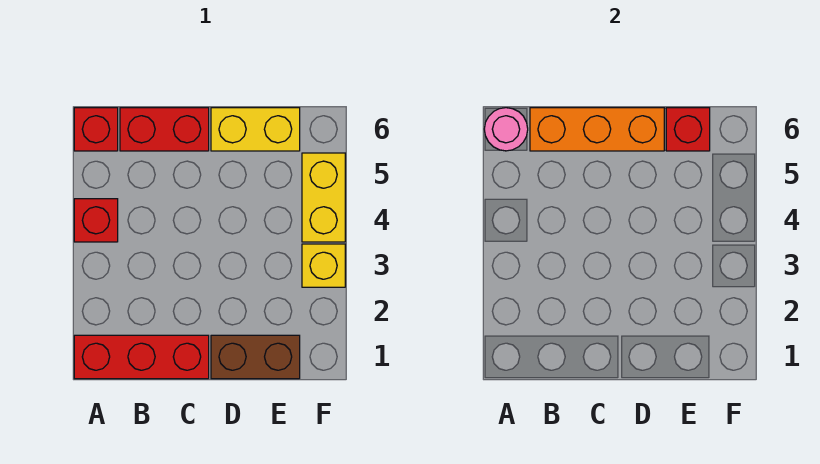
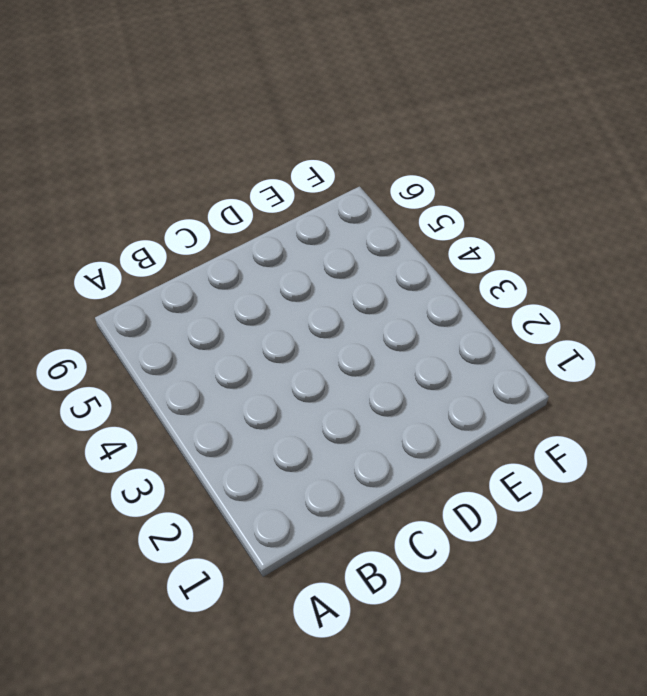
none -> red 1x3 brick [74,335,209,379]
none -> red 1x1 brick [74,199,118,242]

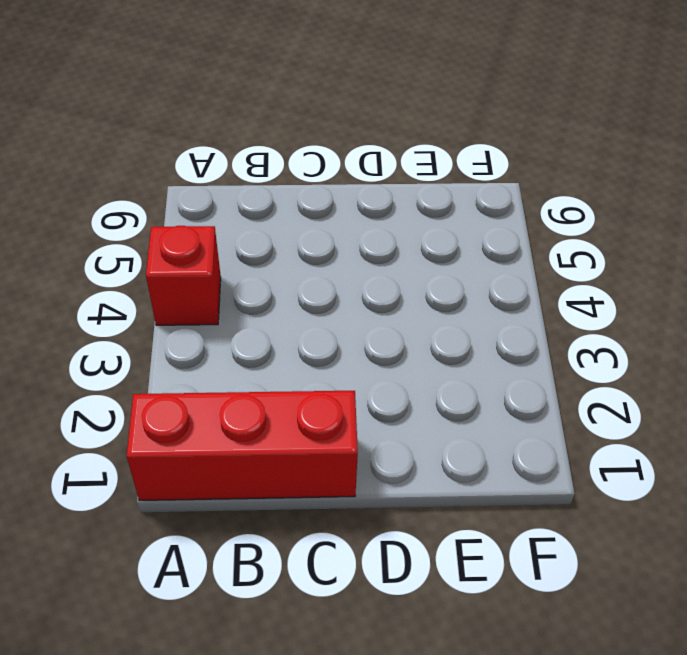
none -> red 1x1 brick [74,108,118,151]
none -> red 1x2 brick [120,108,209,151]

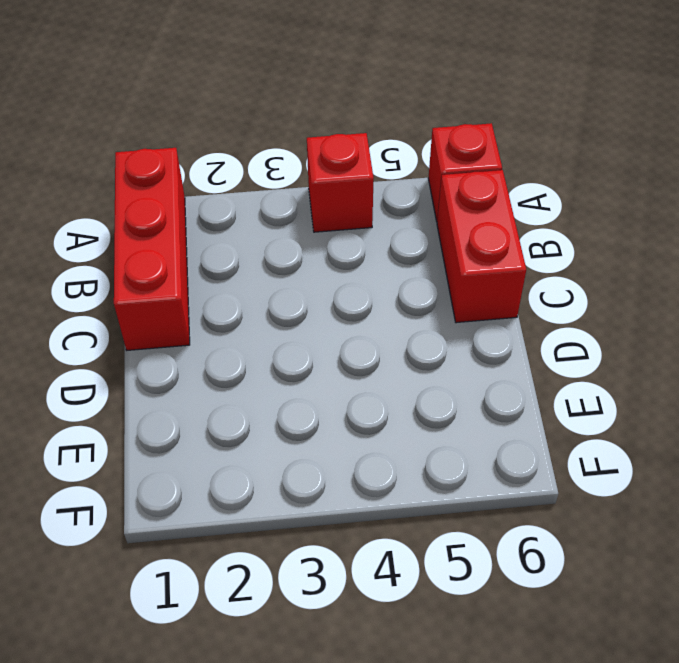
none -> brown 1x2 brick [211,335,300,379]
none -> yellow 1x2 brick [211,108,300,151]

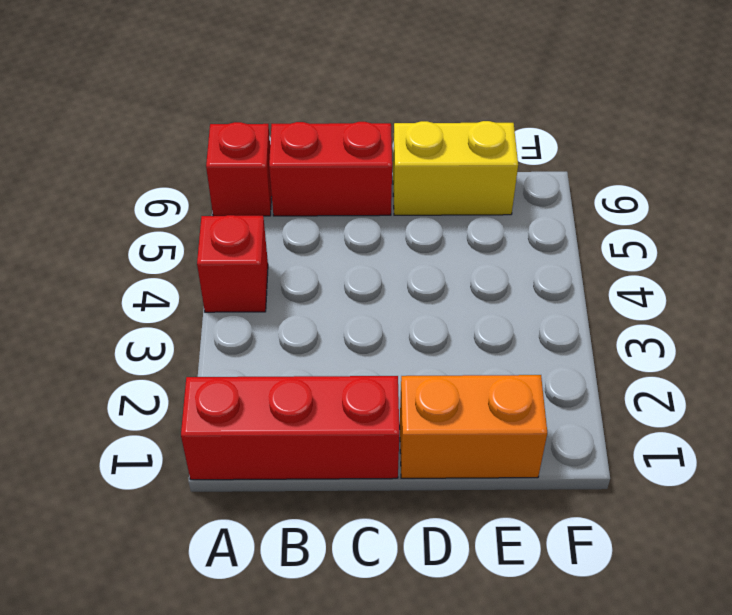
orange 1x2 brick [400,375,547,478] -> brown 1x2 brick [211,335,300,379]
none -> yellow 1x1 brick [302,244,345,287]
none -> yellow 1x2 brick [302,153,345,242]

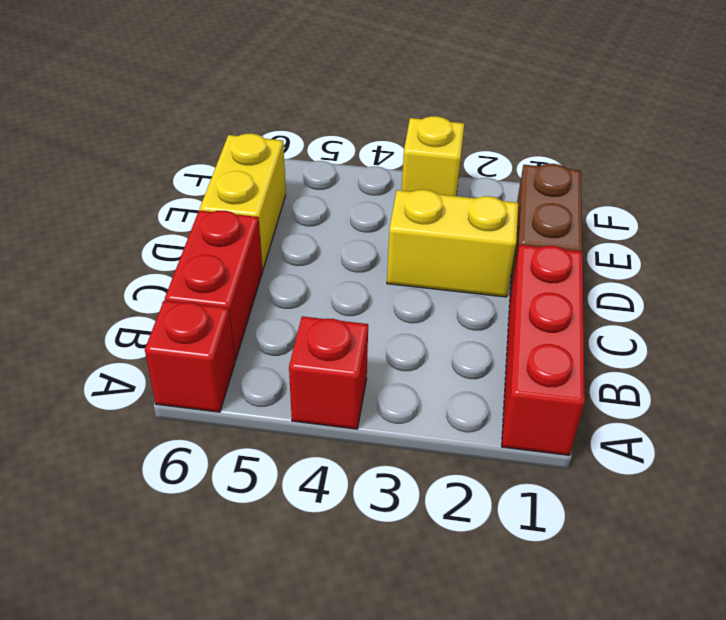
yellow 1x2 brick [387,190,518,297] -> yellow 1x2 brick moved to [302,153,345,242]
none -> pink 1x1 round brick [484,108,528,151]
none -> orange 1x3 brick [530,108,664,151]

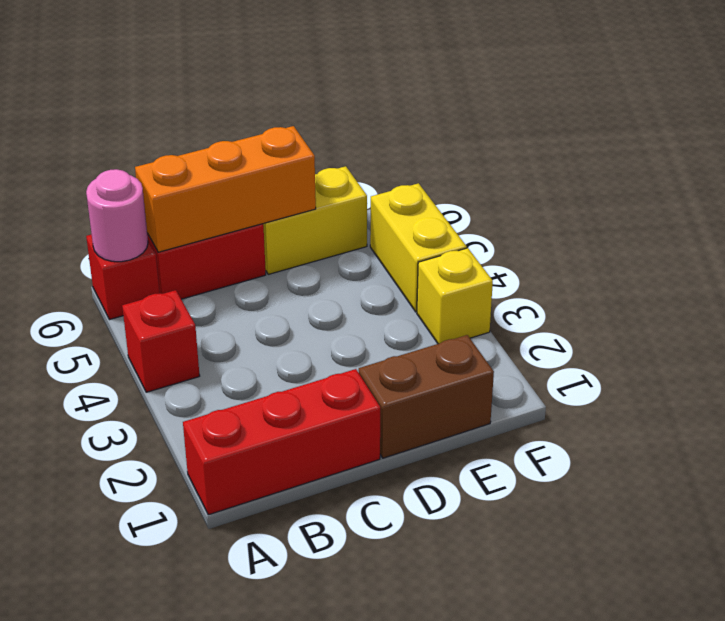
none -> red 1x1 brick [666,108,710,151]

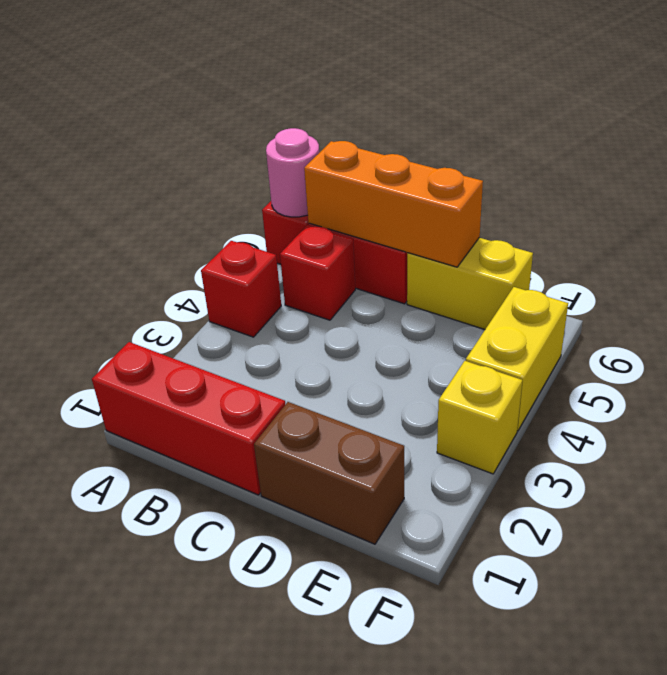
red 1x1 brick [280,225,355,320] -> red 1x1 brick moved to [666,108,710,151]

